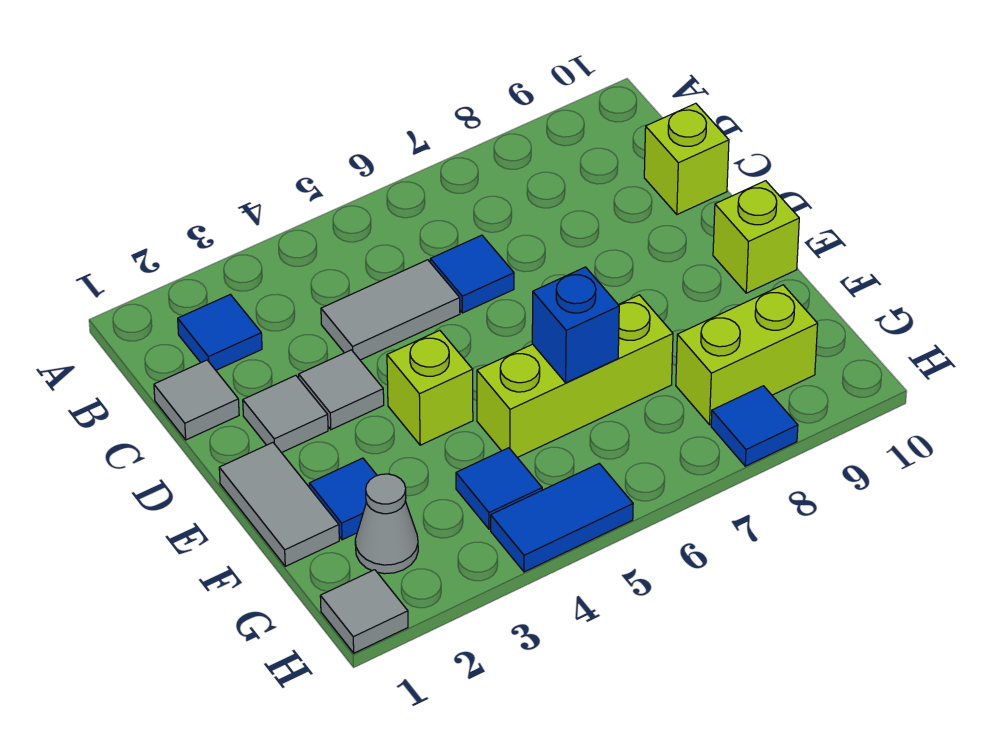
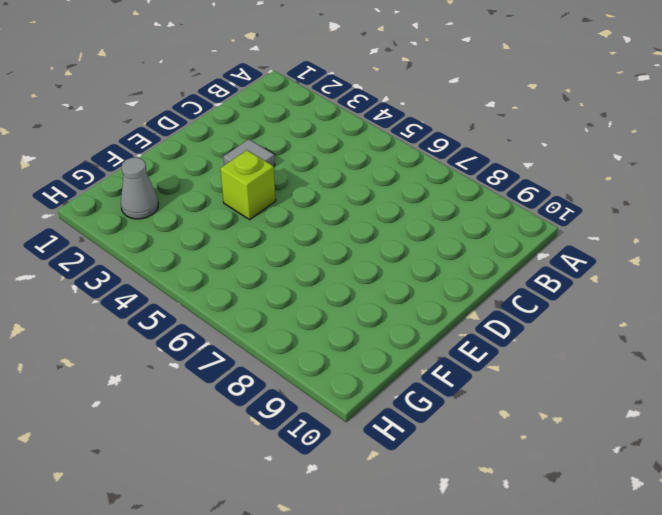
none -> blue 1x1 tile [178,294,262,370]
none -> grey 1x1 tile [154,360,239,440]
none -> grey 1x2 tile [321,260,460,360]

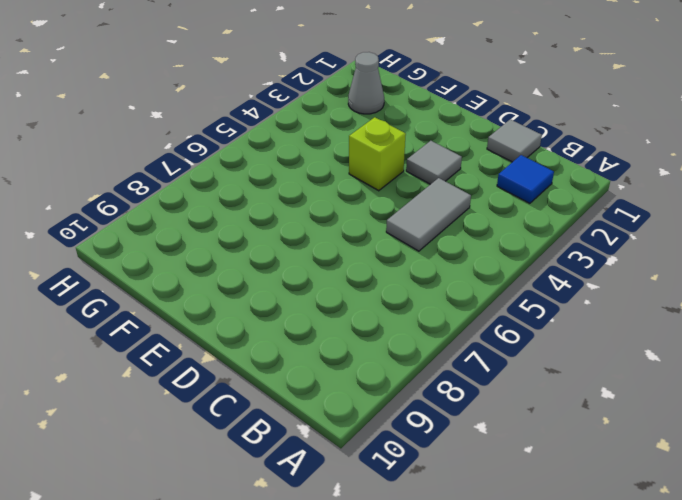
none -> blue 1x1 tile [430,235,514,313]
none -> lime 1x1 brick [644,103,729,214]
none -> grey 1x1 tile [243,375,328,453]

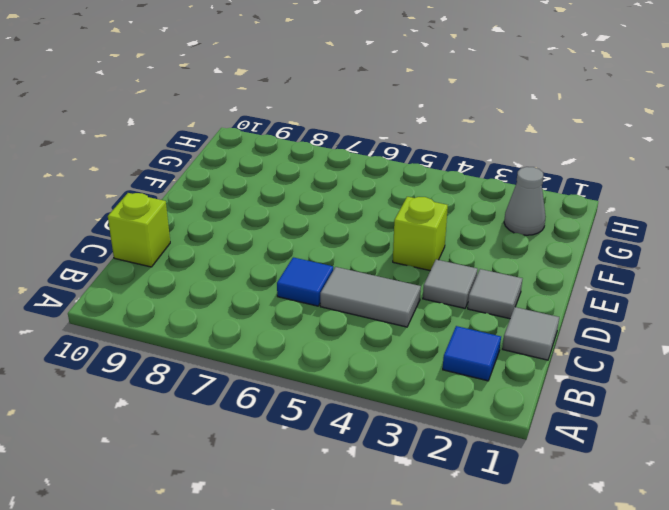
none -> grey 1x2 tile [219,443,339,566]
none -> lime 1x1 brick [713,181,799,293]
none -> blue 1x1 tile [309,458,377,540]

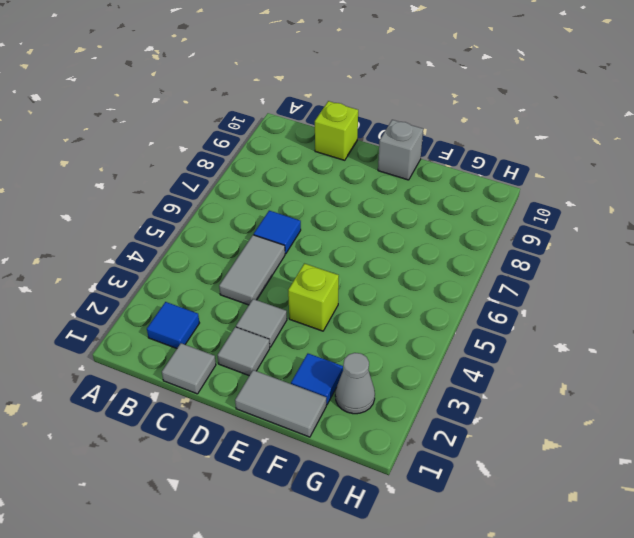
grey 1x1 brick [378,120,423,180] -> lime 1x1 brick [713,181,799,293]
none -> lime 1x3 brick [477,295,673,457]
none -> blue 1x1 tile [456,448,542,529]
none -> lime 1x2 brick [676,285,818,425]

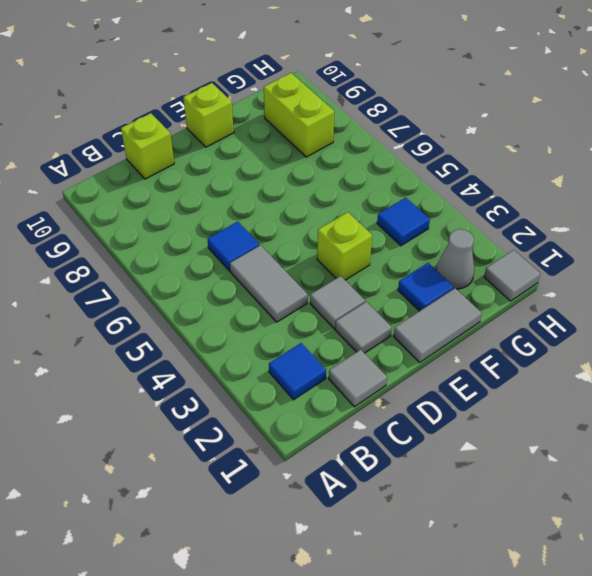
none -> lime 1x3 brick [477,295,673,457]
none -> blue 1x2 tile [491,464,633,572]
none -> blue 1x1 tile [711,386,798,466]

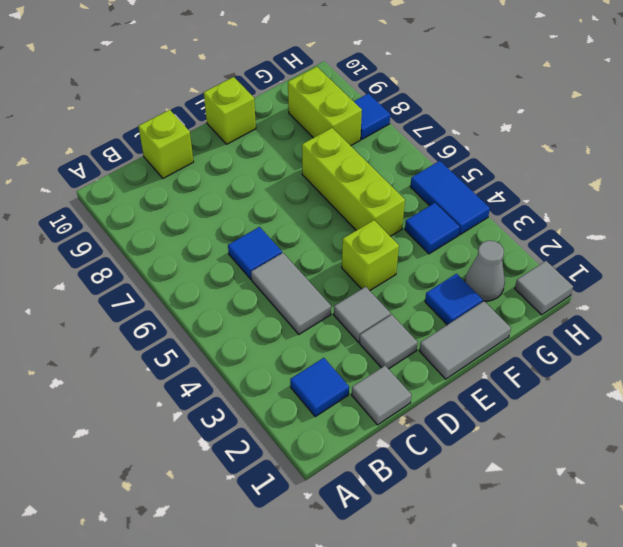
none -> blue 1x1 brick [532,267,619,383]

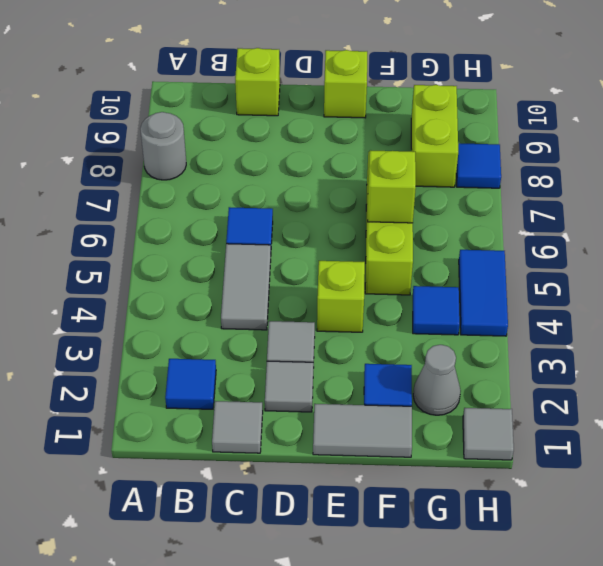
grey 1x1 round brick [140,112,186,180] -> none
lime 1x1 brick [367,150,416,223] -> blue 1x1 brick [532,267,619,383]

